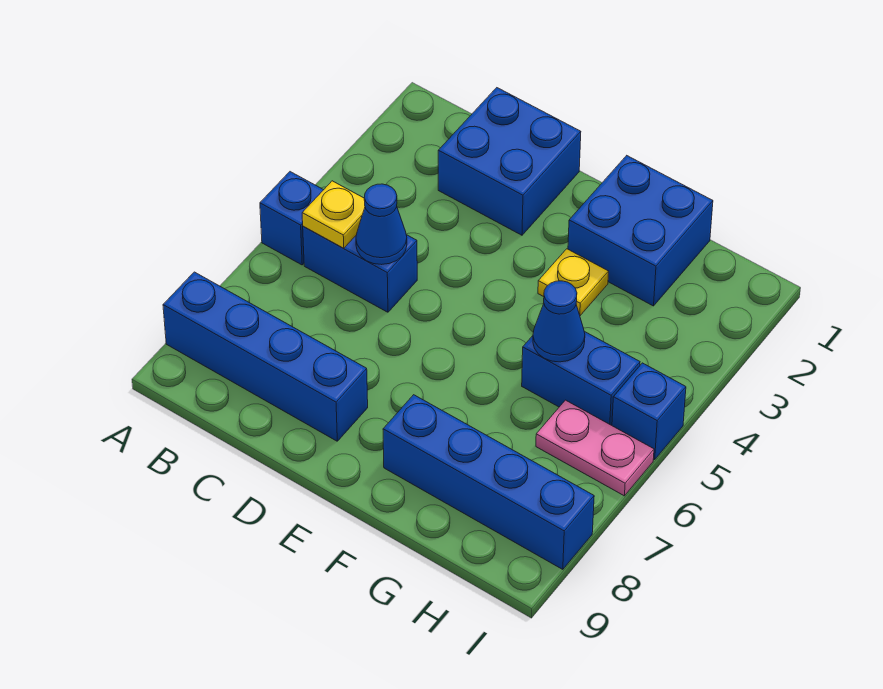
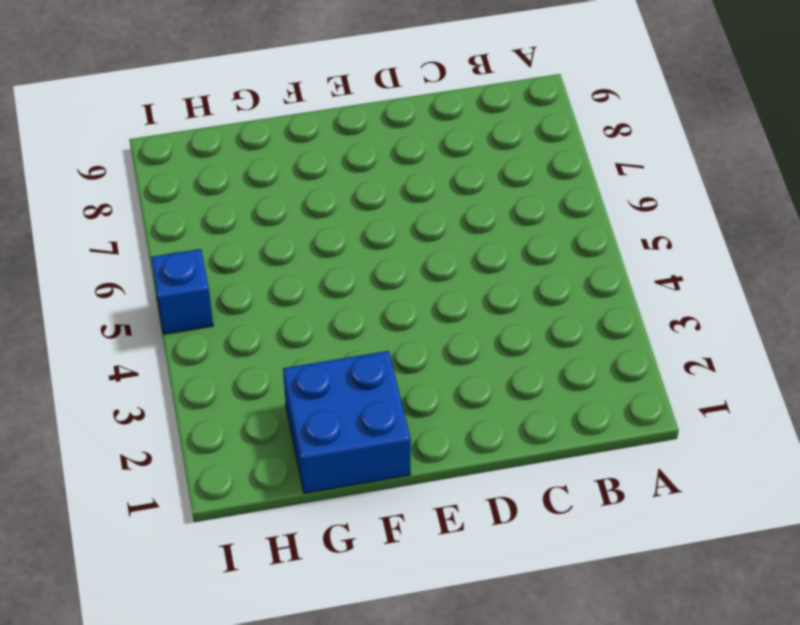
none -> blue 1x1 brick [260,172,323,265]
none -> blue 1x4 brick [163,272,368,441]
none -> blue 1x2 brick [303,226,417,312]

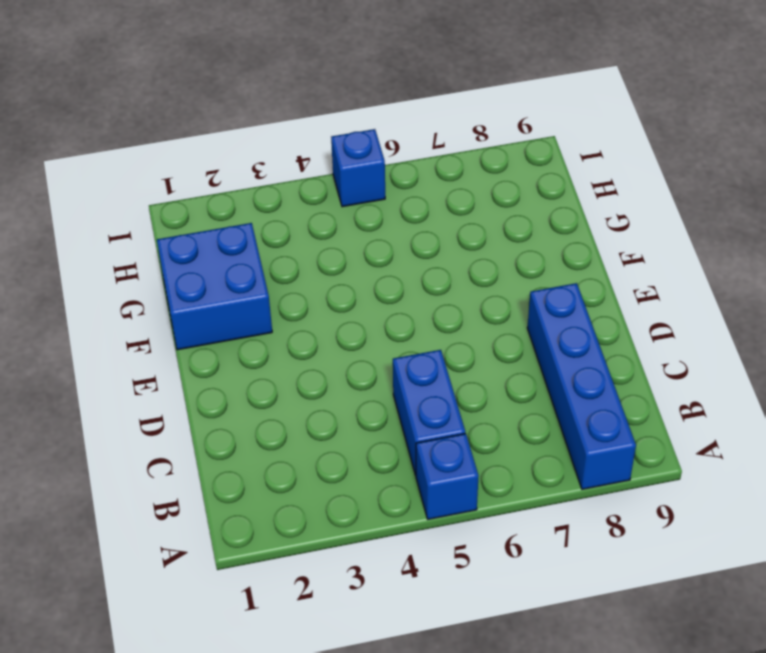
none -> blue 2x2 brick [438,88,581,235]
none -> yellow 1x1 plate [538,249,609,316]
none -> blue 1x4 brick [383,395,594,569]

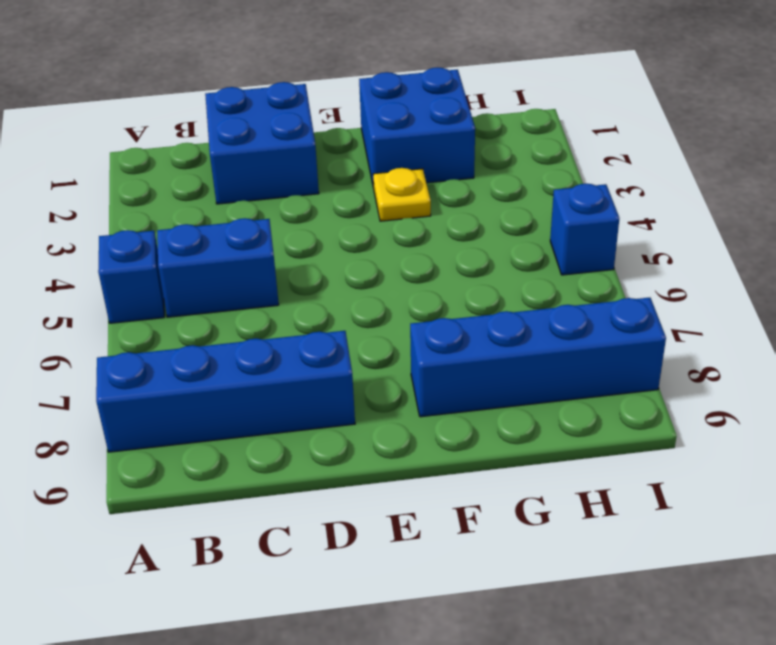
none -> blue 1x2 brick [522,332,640,425]
none -> pink 1x2 plate [536,400,654,496]
none -> yellow 1x1 plate [302,181,365,248]

